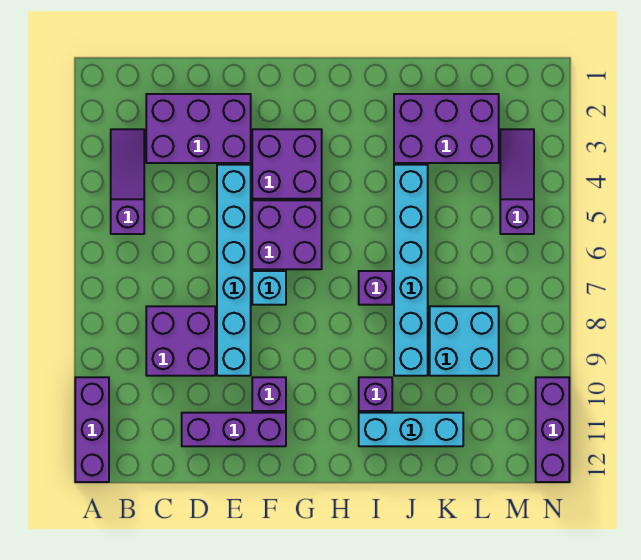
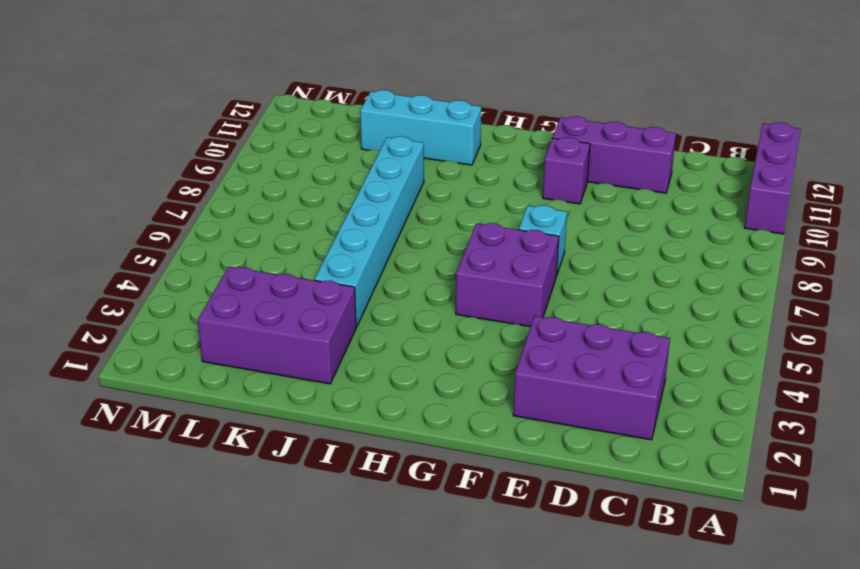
none -> purple 1x3 slope [111,129,144,234]
none -> purple 2x2 brick [146,306,215,376]
none -> cyan 1x6 brick [217,165,251,376]

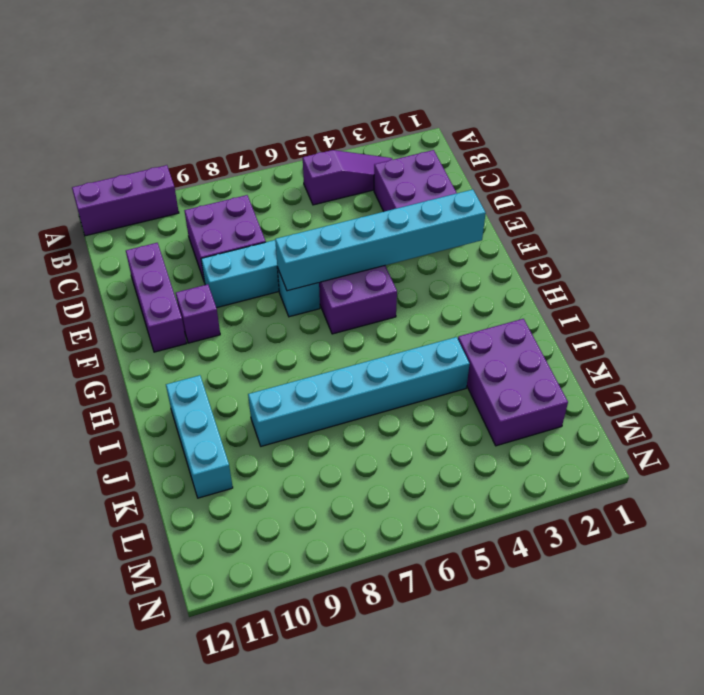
cyan 1x6 brick [275,189,486,291] -> none
none -> purple 2x2 brick [252,129,322,199]
none -> purple 1x1 brick [359,271,392,305]
none -> purple 1x1 brick [359,377,392,411]

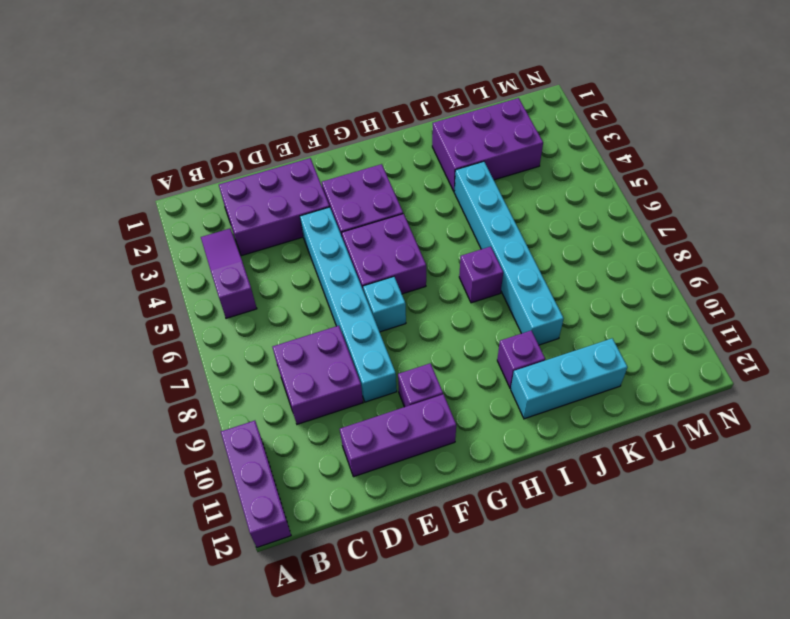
none -> cyan 2x2 brick [430,306,499,376]
none -> purple 1x3 slope [500,129,534,234]
none -> purple 1x3 brick [536,377,569,482]

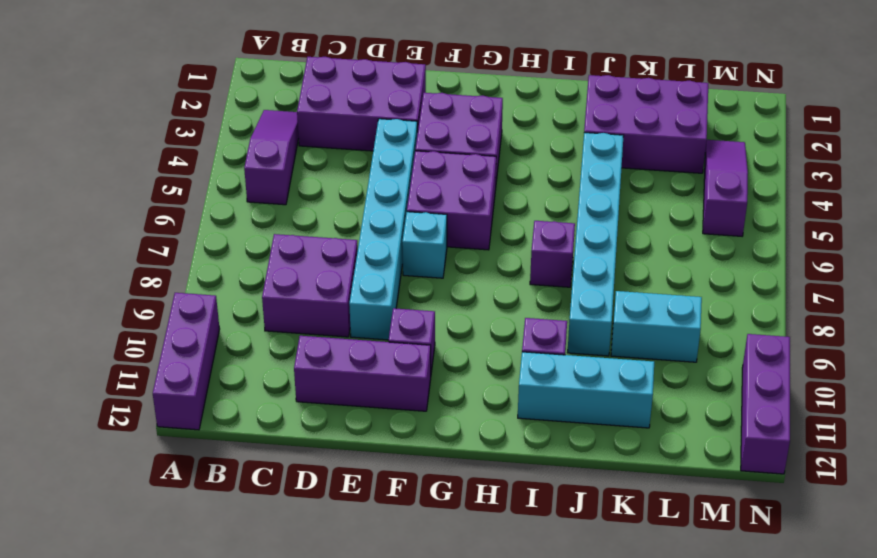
cyan 1x2 brick [611,291,702,362] -> cyan 2x2 brick [430,306,499,376]

